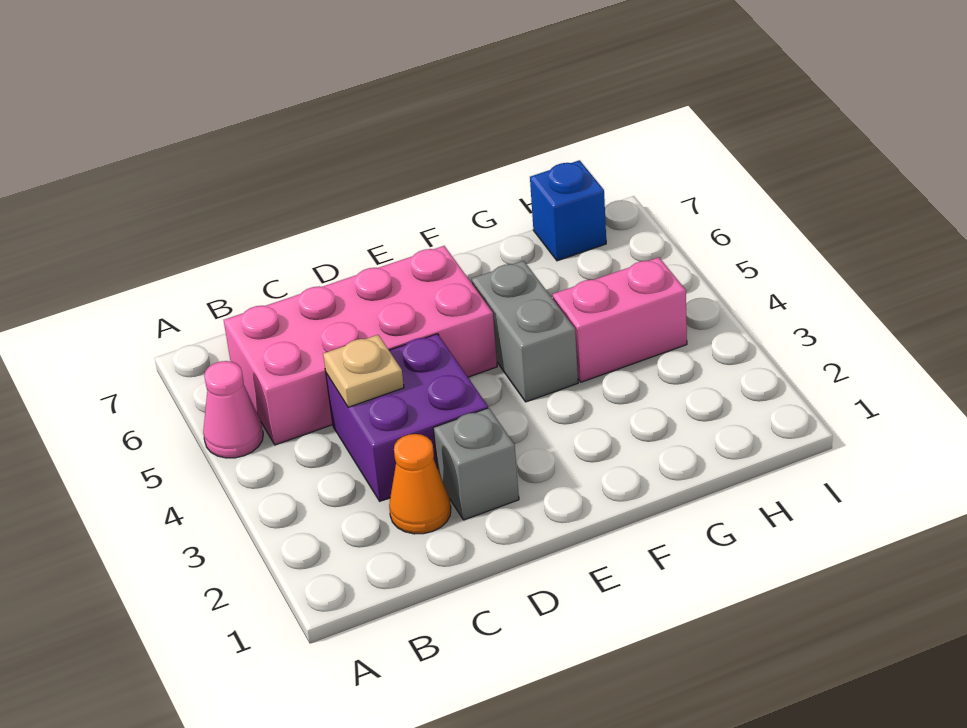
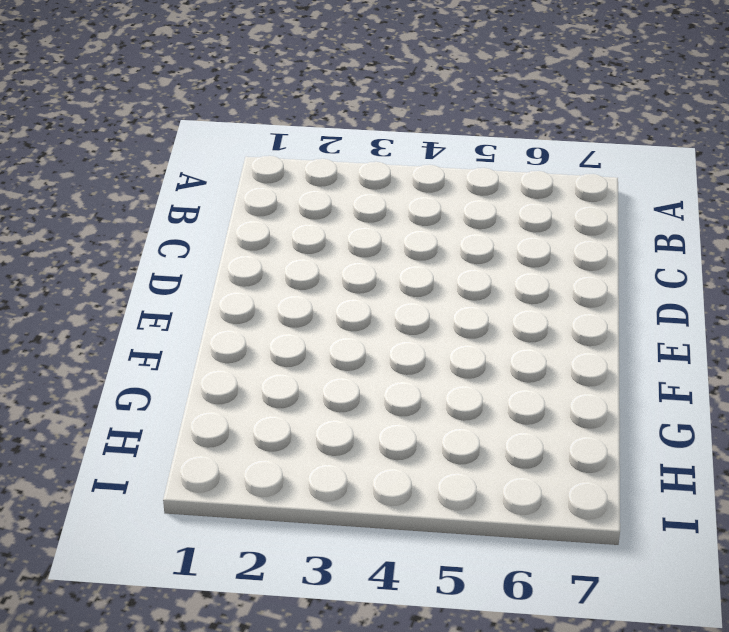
none -> pink 1x1 cone [203,361,263,458]
none -> pink 2x4 brick [224,246,497,445]

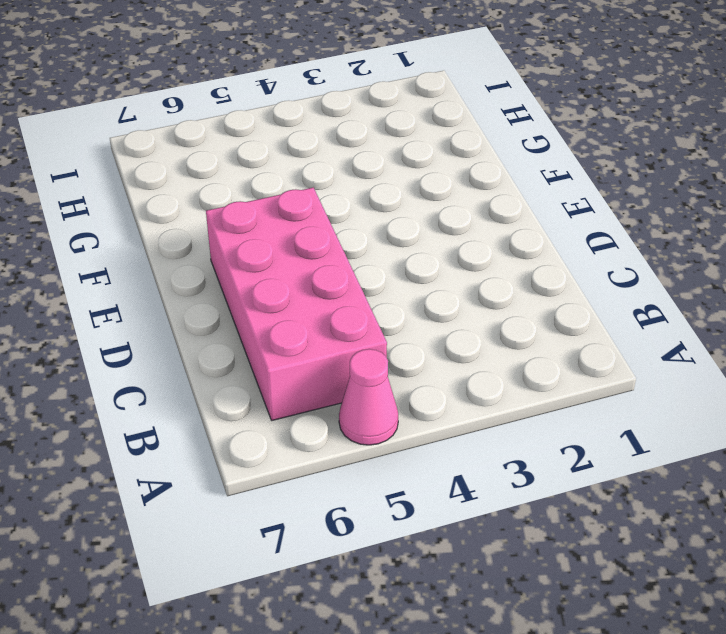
none -> orange 1x1 cone [389,434,451,534]
none -> purple 2x2 brick [326,334,488,501]

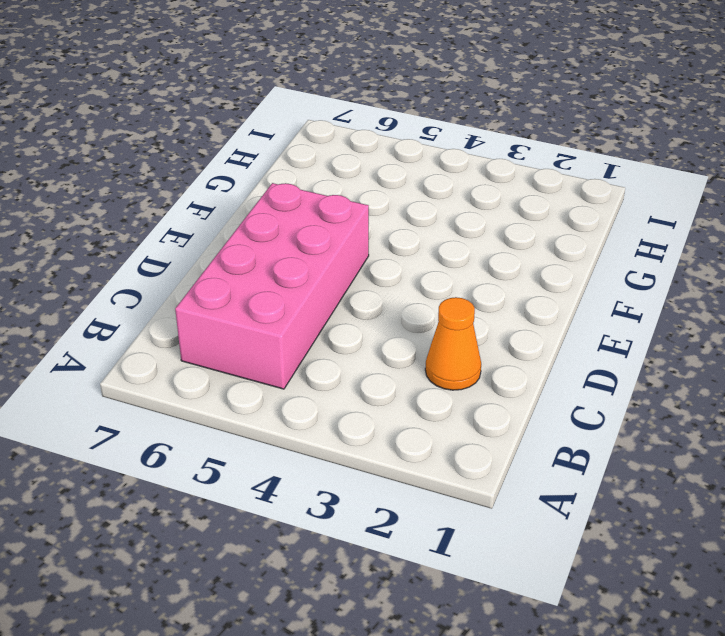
none -> pink 1x1 cone [203,361,263,458]
none -> purple 2x2 brick [326,334,488,501]

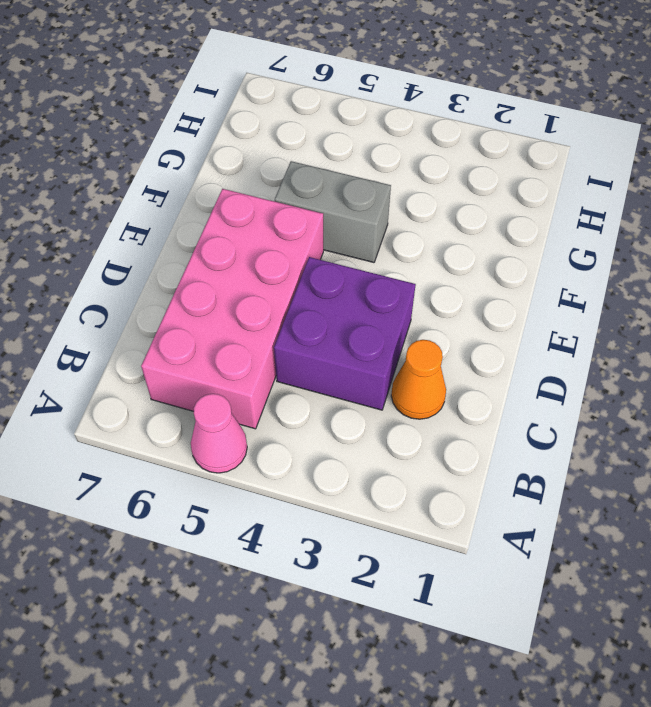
none -> grey 1x1 brick [433,408,519,520]
none -> pink 1x2 brick [552,257,687,382]

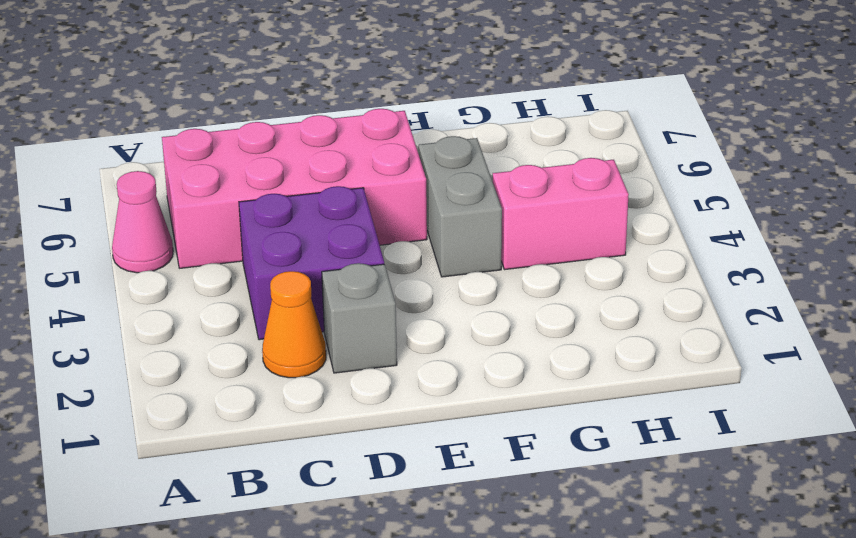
none -> blue 1x1 brick [530,160,606,261]
none -> tan 1x1 plate [323,335,404,407]

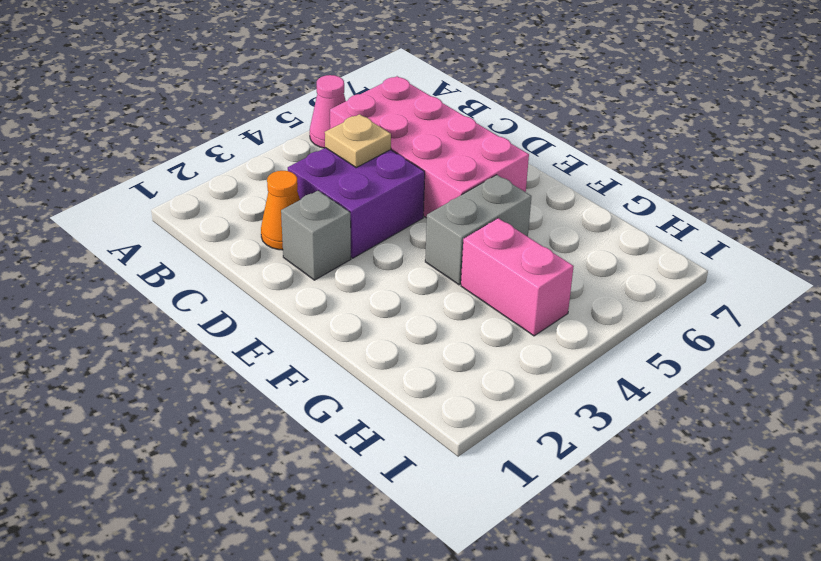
none -> blue 1x1 brick [530,160,606,261]

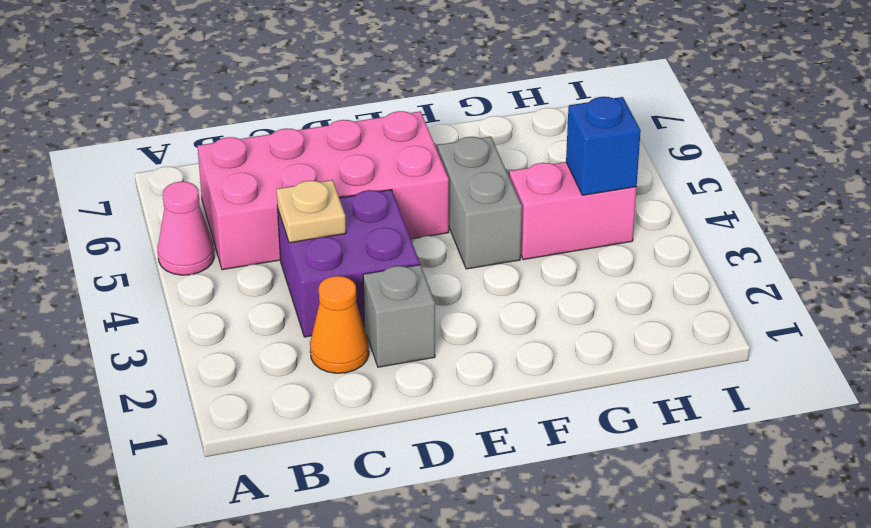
blue 1x1 brick [566,97,641,195] -> blue 1x1 brick moved to [530,160,606,261]

